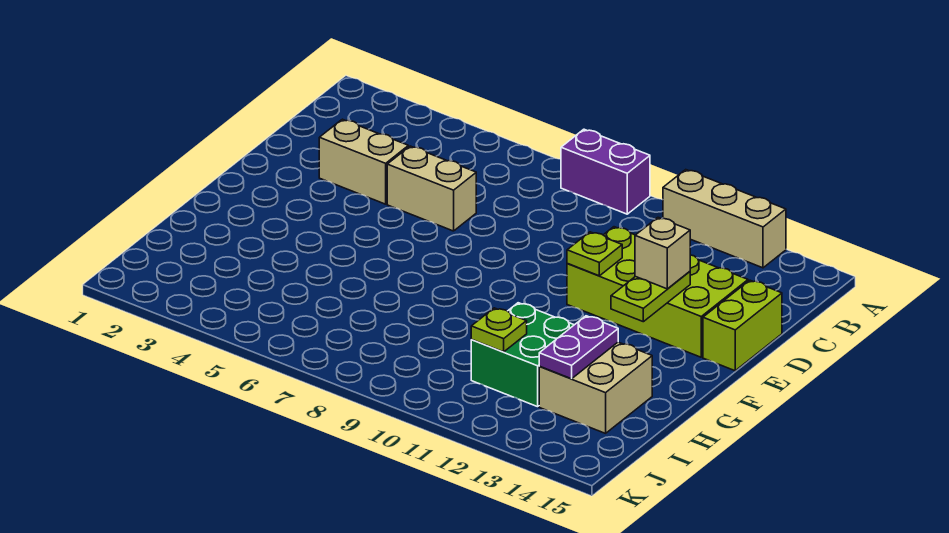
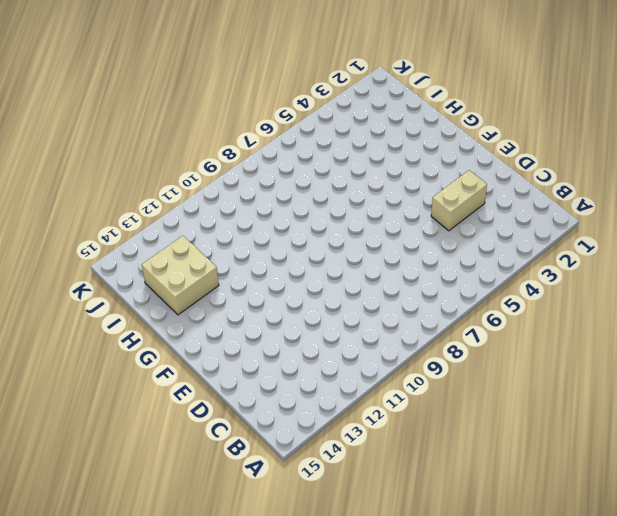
none -> purple 1x2 brick [561,129,650,214]
none -> tan 1x3 brick [663,170,786,268]
none -> tan 1x2 brick [387,146,476,231]

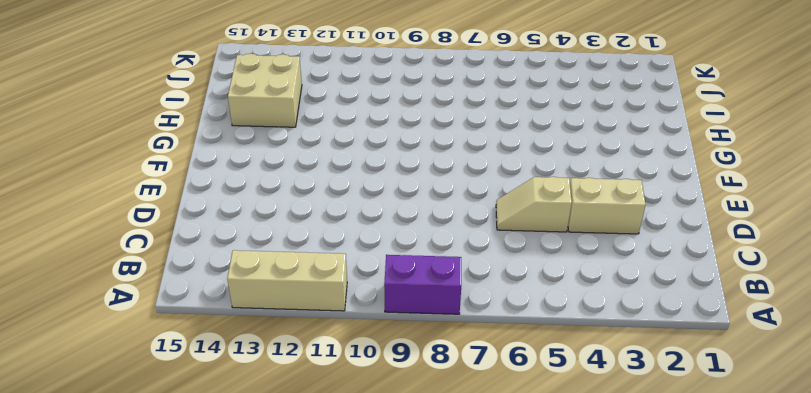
tan 1x2 slope [496,177,572,232] -> tan 1x2 brick [387,146,476,231]
none -> lime 2x4 brick [567,227,748,357]
none -> lime 1x2 brick [703,280,782,371]
none -> green 2x2 brick [471,303,574,407]

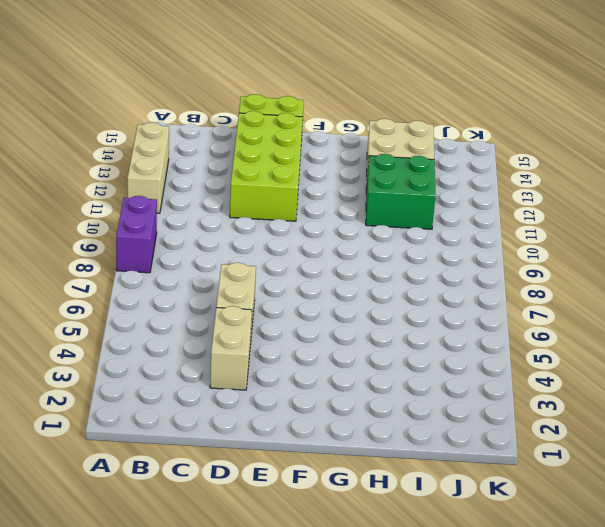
none -> lime 1x1 plate [567,232,622,276]
none -> lime 1x2 plate [611,271,690,322]
none -> purple 1x2 plate [539,316,618,379]

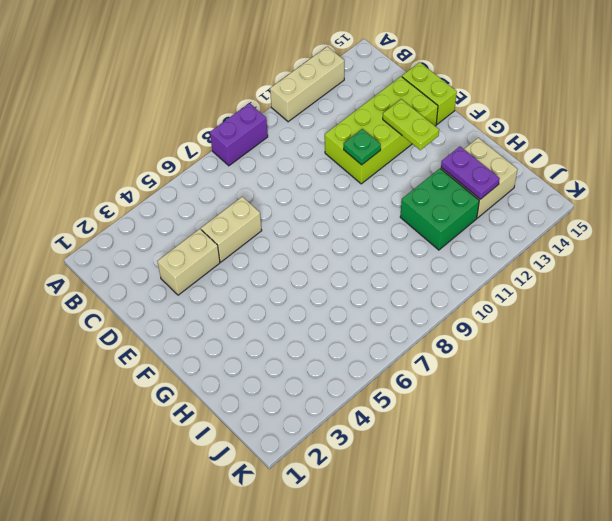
green 1x1 plate [344,129,381,165] -> lime 1x1 plate [567,232,622,276]
none -> lime 1x1 plate [471,308,527,352]
none -> tan 1x1 brick [635,218,690,289]

